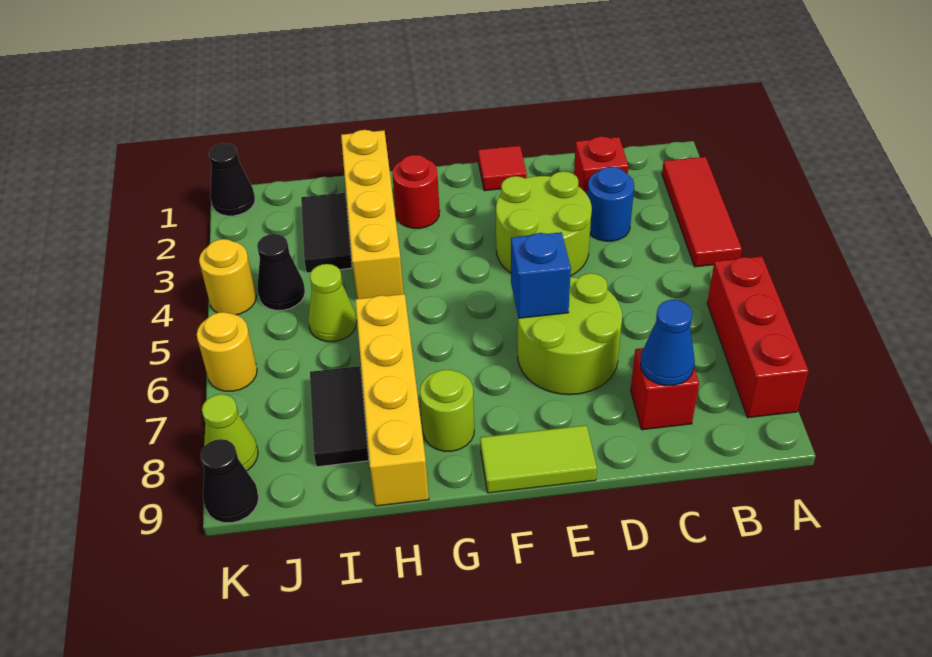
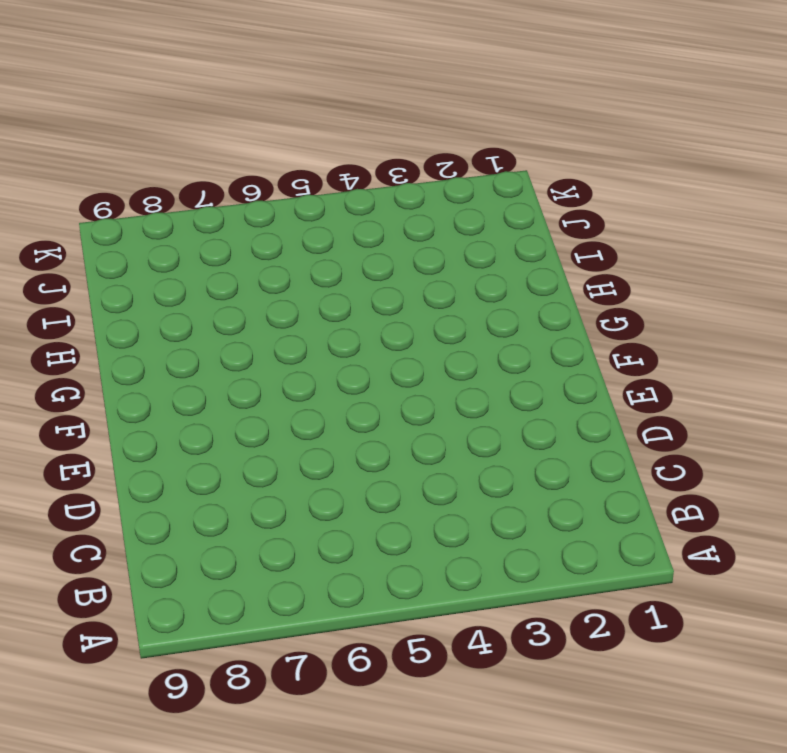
none -> red 1x3 tile [662,157,742,267]
none -> red 1x3 brick [707,256,809,418]
none -> red 1x1 brick [574,136,628,195]

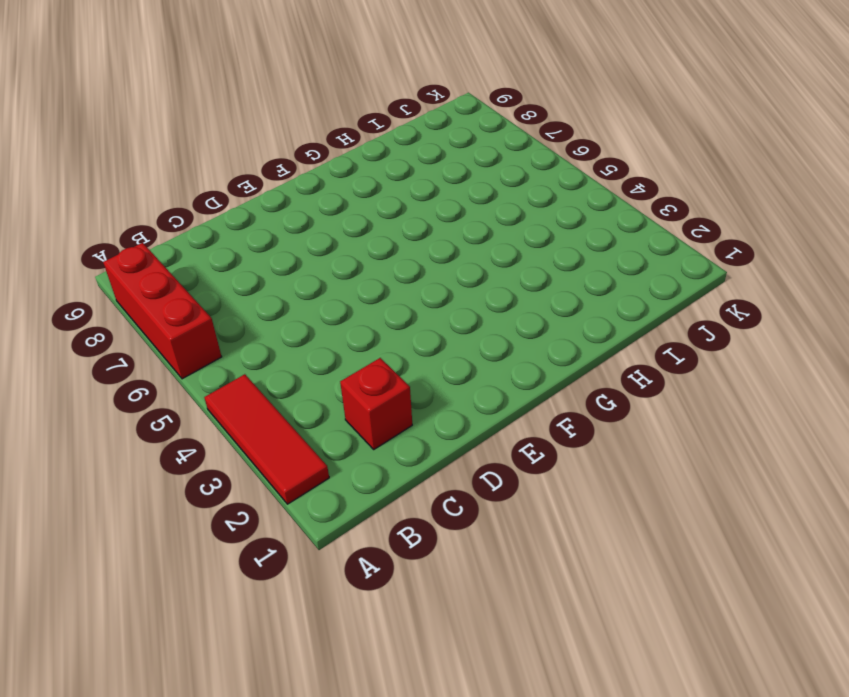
none -> blue 1x1 round brick [588,167,634,241]
none -> red 1x1 brick [631,348,699,430]
none -> lime 2x2 round brick [496,172,592,276]

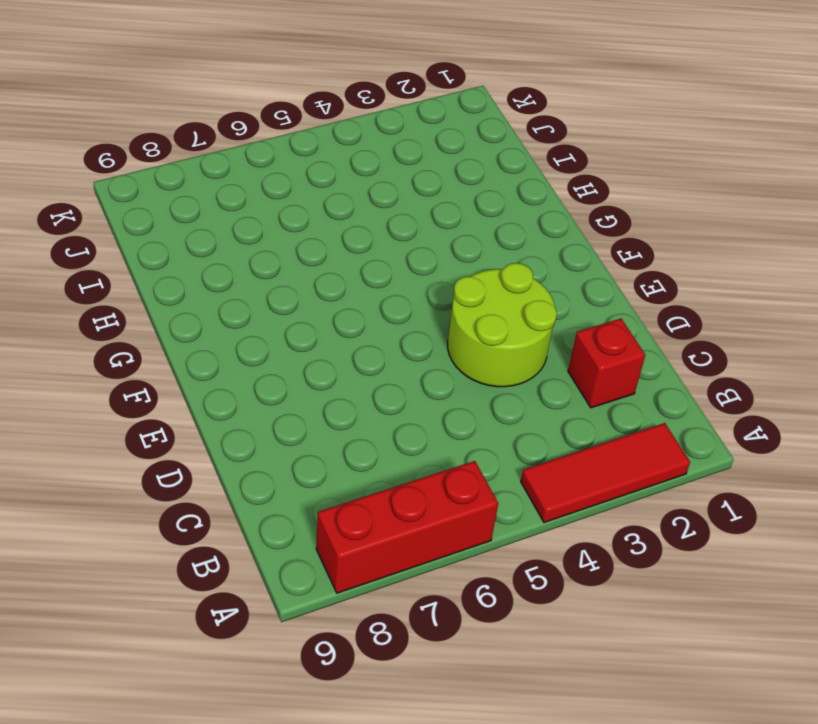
none -> blue 1x1 round brick [588,167,634,241]
none -> red 1x1 brick [631,348,699,430]
none -> lime 2x2 round brick [518,273,622,395]

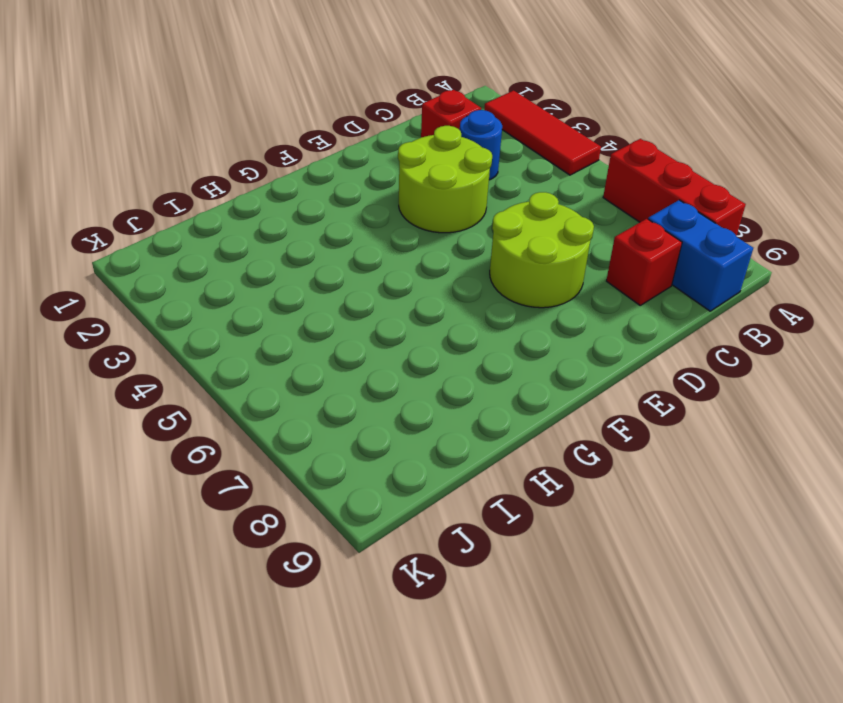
blue 1x2 brick [648,200,753,311] -> none
none -> red 1x1 tile [478,146,527,191]
none -> lime 1x2 tile [480,425,597,493]
none -> red 1x1 round brick [392,155,440,228]

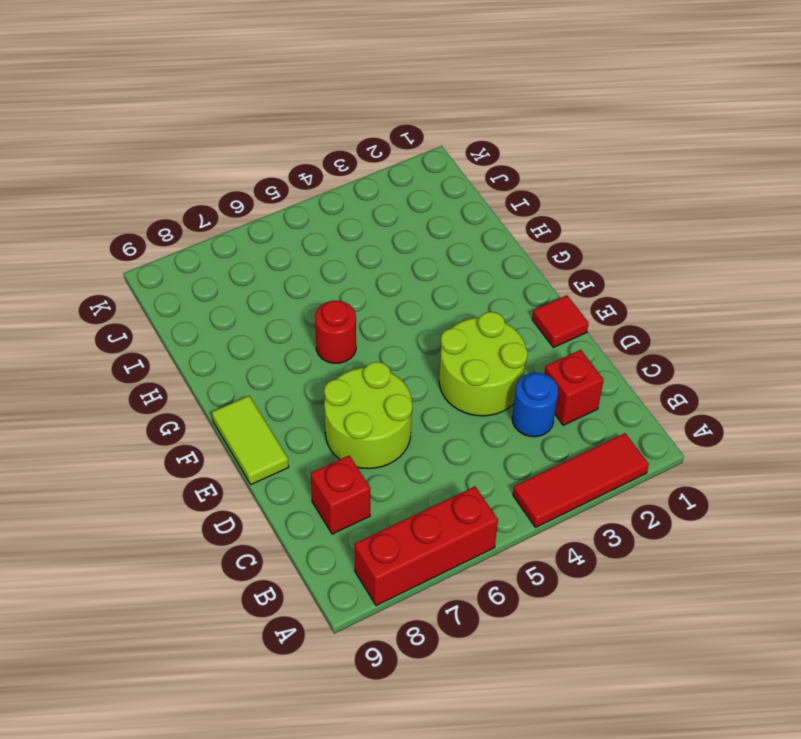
red 1x1 round brick [315,301,356,363] -> red 1x1 round brick moved to [392,155,440,228]
none -> lime 1x1 round brick [420,370,474,451]
none -> yellow 1x4 brick [341,130,404,299]
none -> yellow 1x4 brick [355,294,429,506]

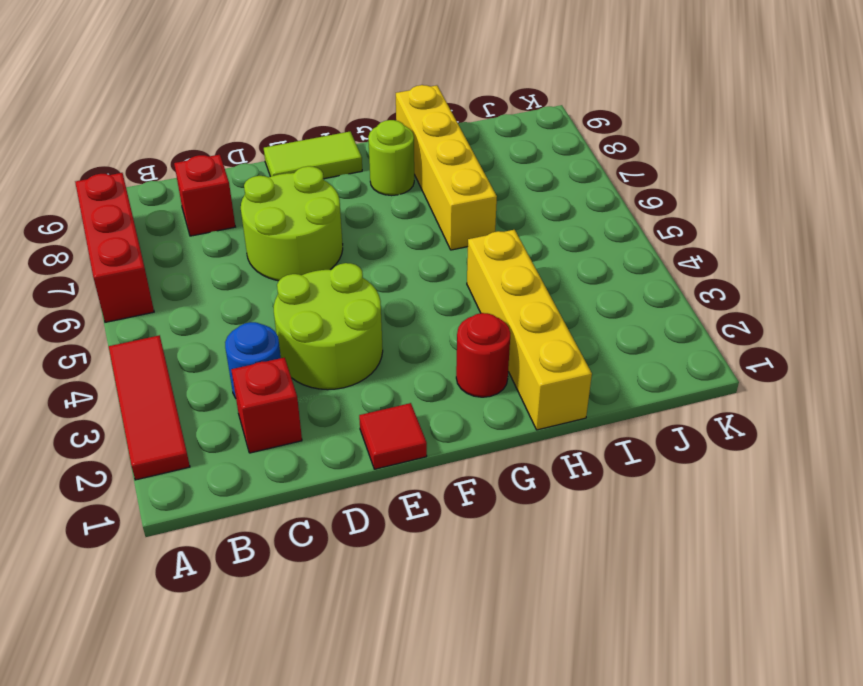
none -> black 1x2 tile [301,193,352,273]
none -> lime 1x1 cone [308,264,357,342]
none -> black 1x2 tile [310,366,369,467]

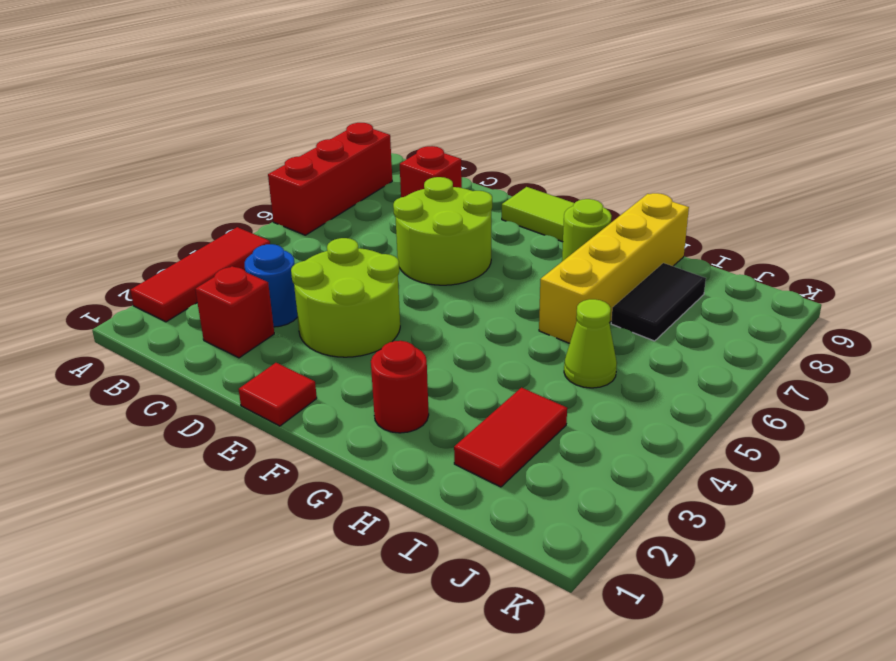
red 1x2 tile [454,388,567,487] -> black 1x2 tile [301,193,352,273]
none -> yellow 1x4 brick [341,130,404,299]
none -> black 1x1 cone [257,234,305,310]
none -> black 1x1 cone [209,143,255,216]

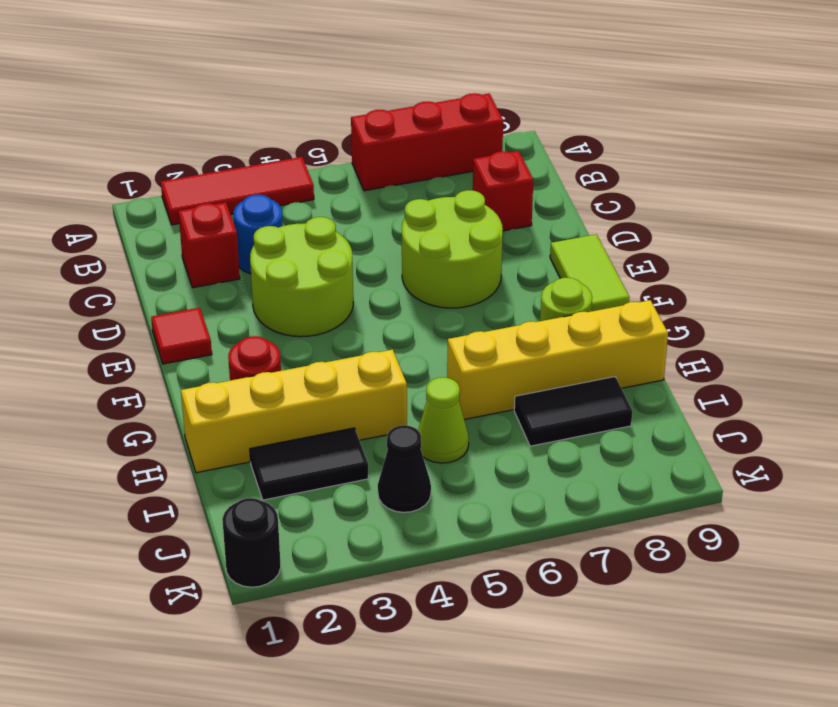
black 1x1 round brick [222,498,281,587] -> black 1x1 cone [209,143,255,216]
none -> yellow 1x1 round brick [199,239,256,315]
none -> yellow 1x1 round brick [197,312,257,391]
none -> lime 1x1 cone [202,394,258,471]

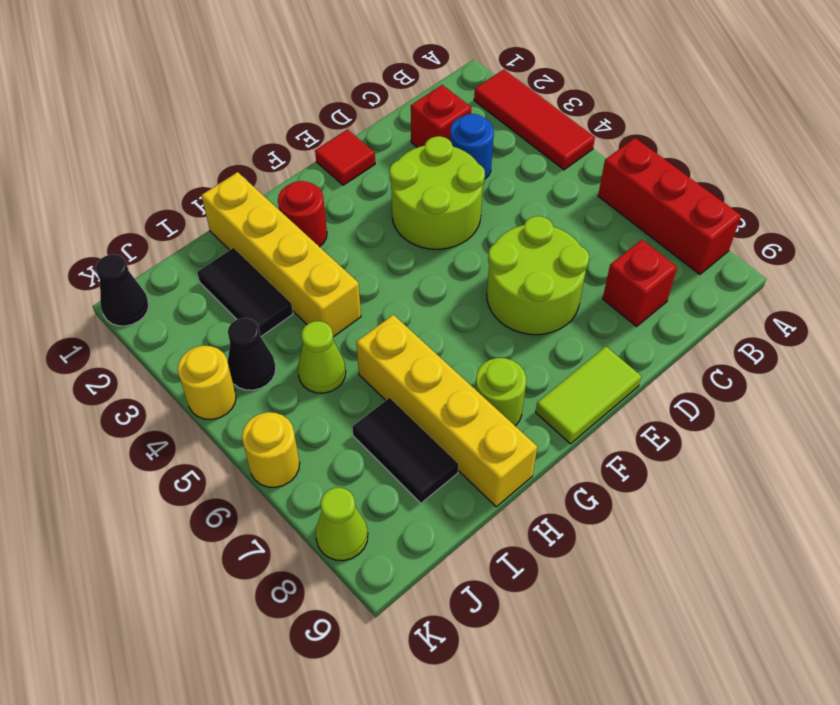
none -> black 1x1 cone [201,439,259,523]
none -> blue 1x1 cone [641,300,695,386]
none -> blue 1x1 brick [511,232,571,318]

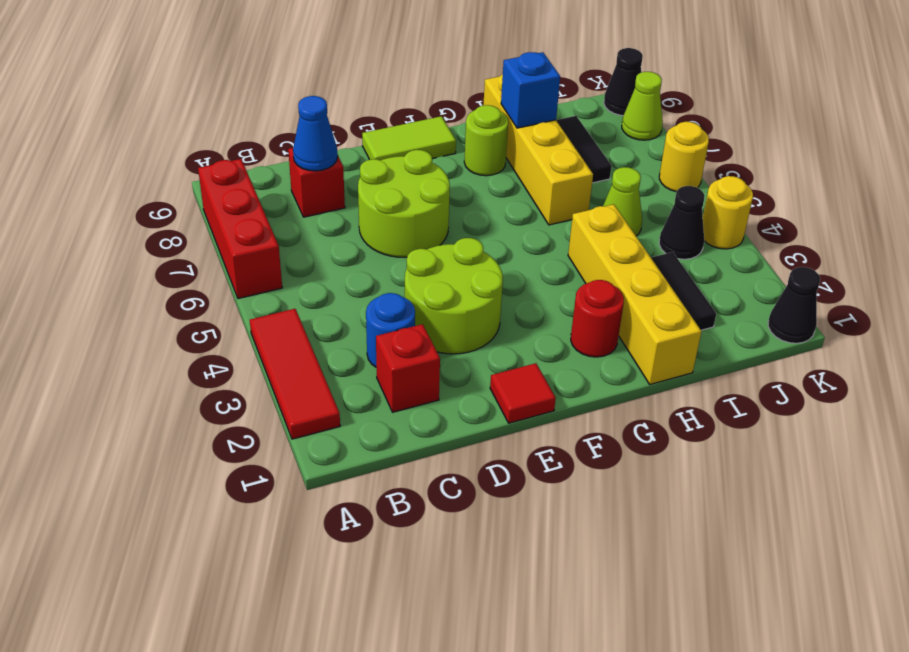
blue 1x1 brick [501,52,560,128] -> blue 1x1 brick moved to [511,232,571,318]

